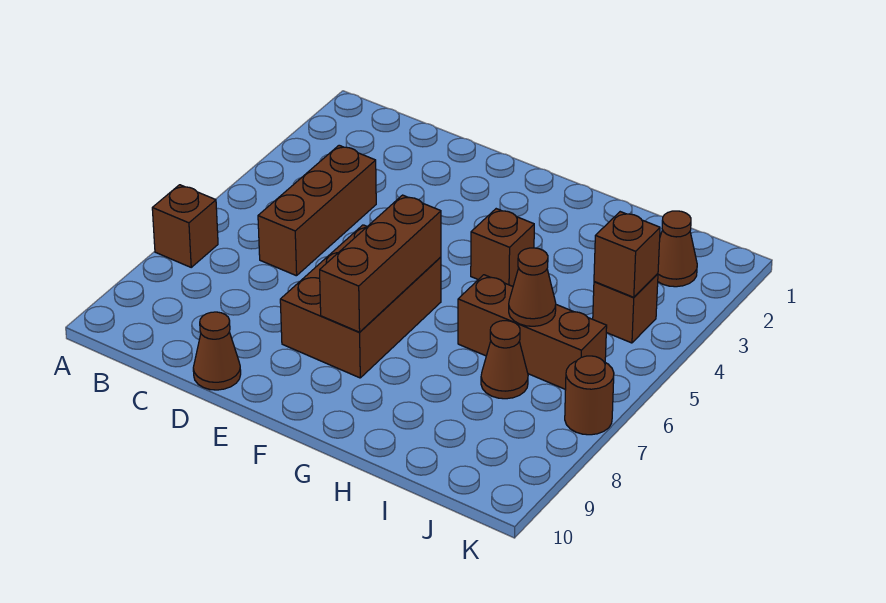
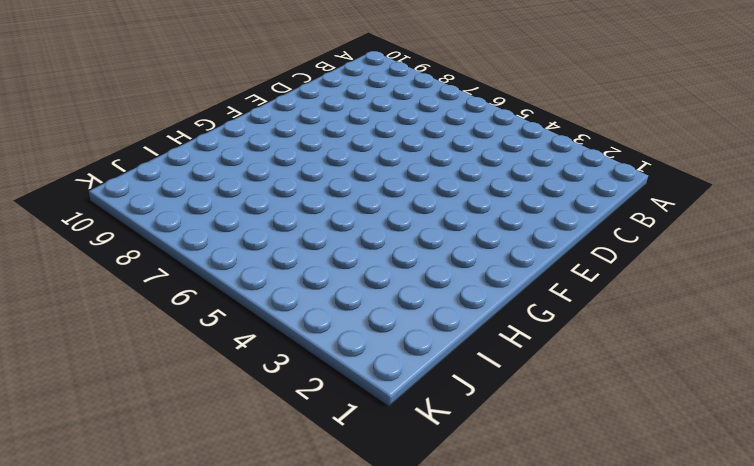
none -> brown 1x1 brick [152,185,218,267]
none -> brown 1x3 brick [258,145,376,276]
none -> brown 1x1 cone [193,312,241,390]

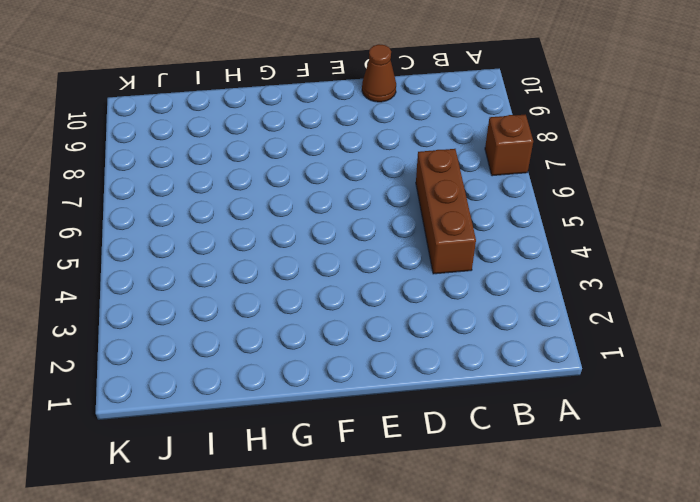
none -> brown 2x3 brick [280,225,441,378]
none -> brown 1x1 brick [471,209,534,286]
none -> brown 1x3 brick [458,275,607,390]

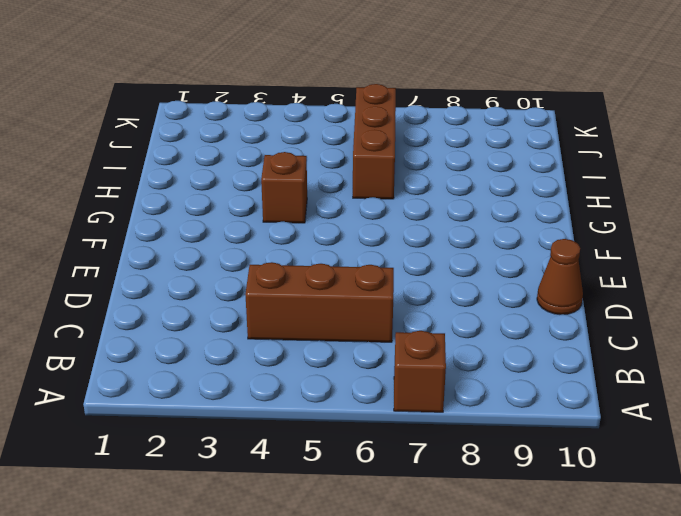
none -> brown 2x3 brick [280,225,441,378]
none -> brown 1x1 cone [481,321,528,399]
none -> brown 1x1 cone [658,211,697,287]

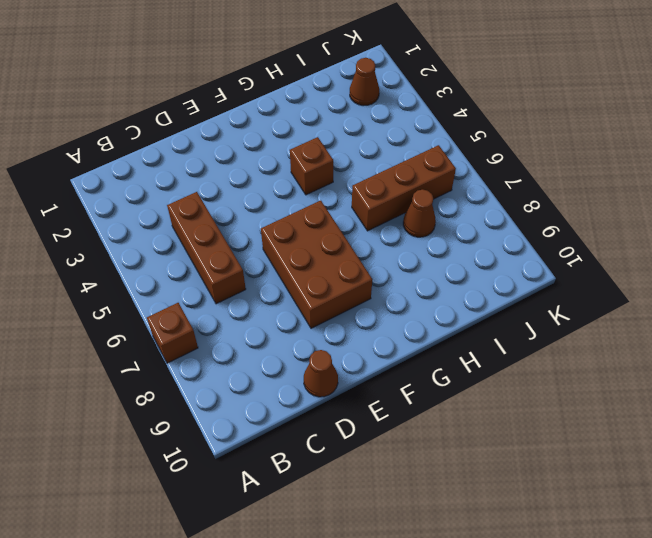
none -> brown 1x1 brick [593,274,658,343]
none -> brown 1x1 round brick [565,356,614,435]
none -> brown 1x3 brick [320,195,441,332]

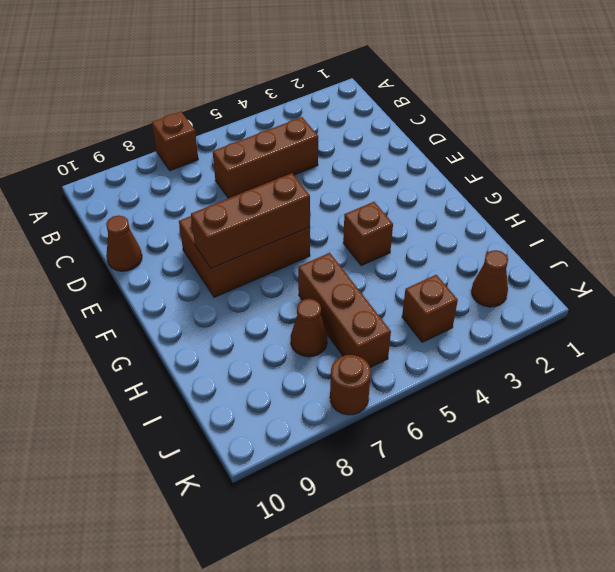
none -> brown 1x1 cone [509,248,556,326]
none -> brown 1x1 brick [594,212,660,297]

